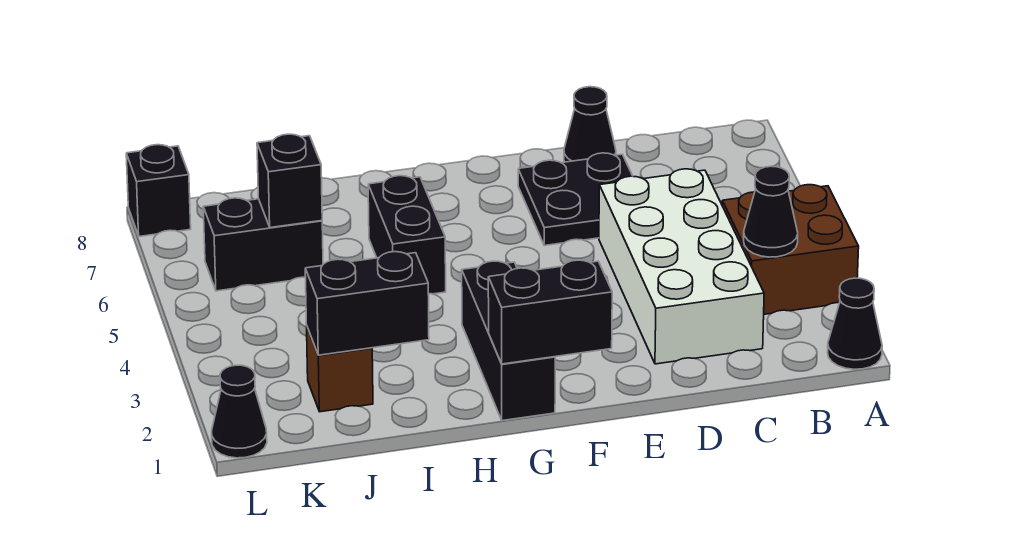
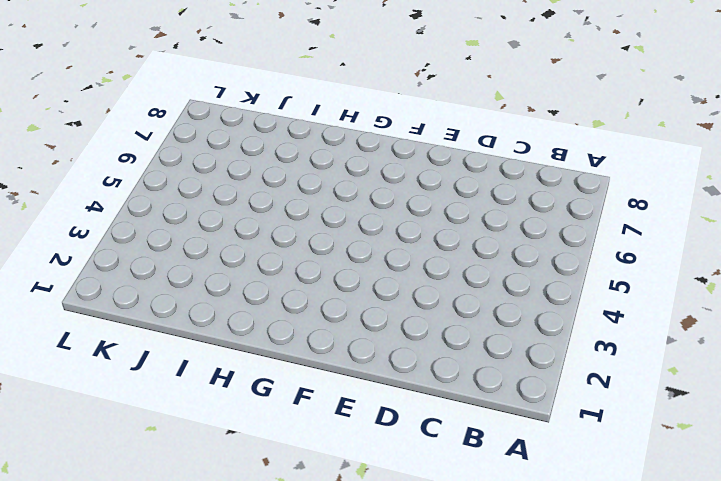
none -> black 1x1 cone [827,278,882,369]
none -> brown 2x2 brick [722,185,859,314]
none -> white 2x4 brick [599,169,764,364]

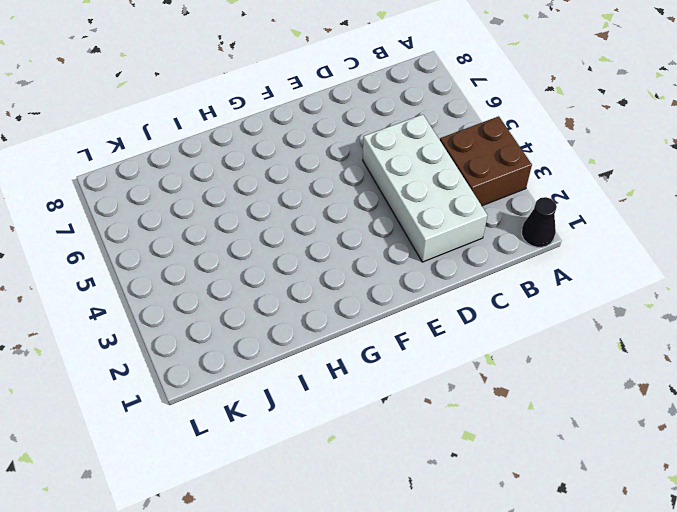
none -> black 2x2 plate [518,153,632,246]
none -> black 1x1 cone [564,87,616,162]
none -> black 1x3 brick [462,261,555,421]

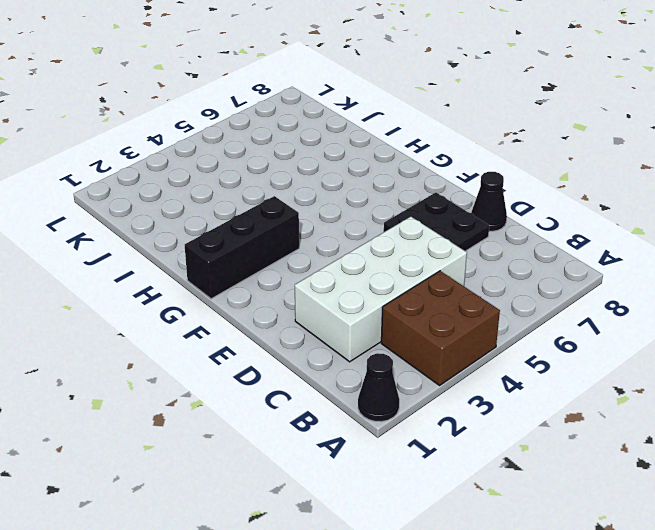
none -> black 1x2 brick [368,176,446,294]
none -> brown 1x1 brick [307,327,373,412]
none -> black 1x2 brick [203,198,323,291]

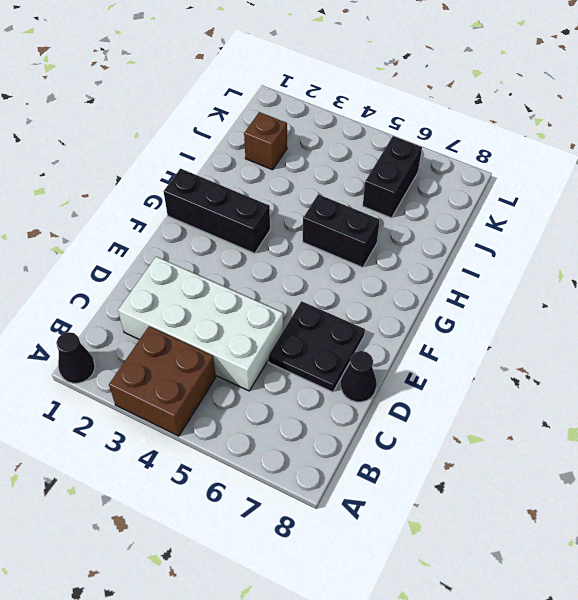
none -> black 1x1 cone [212,365,267,458]
none -> black 1x1 brick [126,145,191,236]
none -> black 1x1 cone [744,166,798,257]

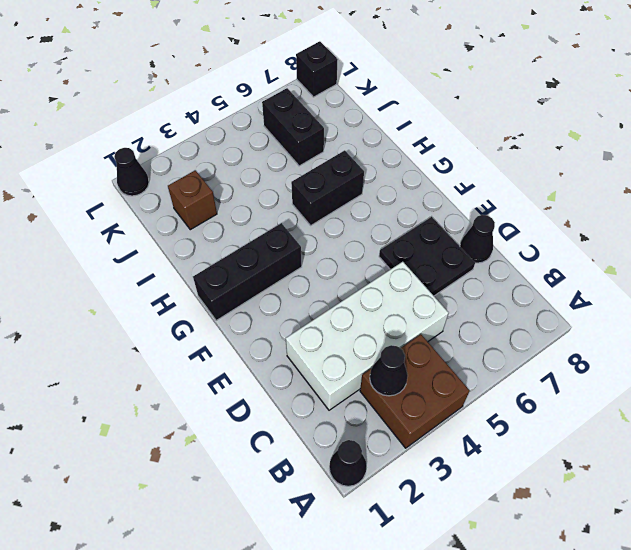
none -> black 1x2 brick [488,260,612,364]
none -> black 1x2 brick [305,252,429,355]
none -> black 1x1 brick [257,134,322,228]

